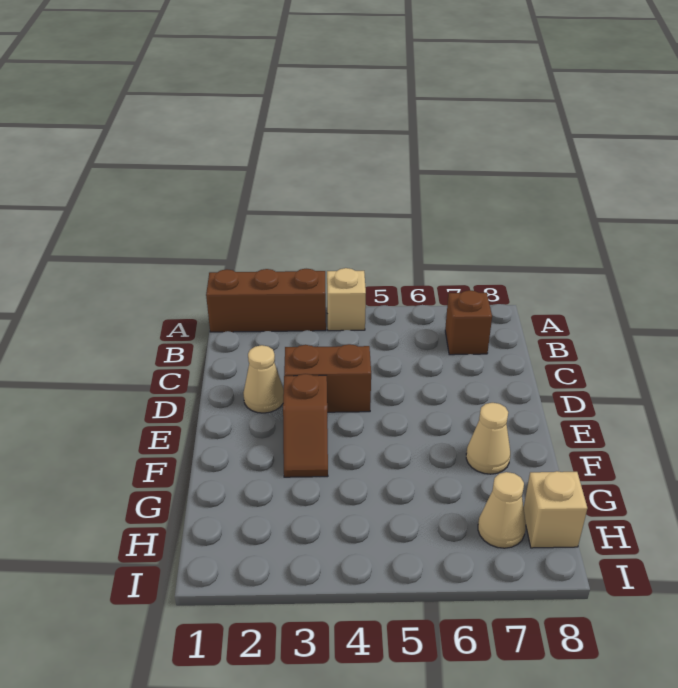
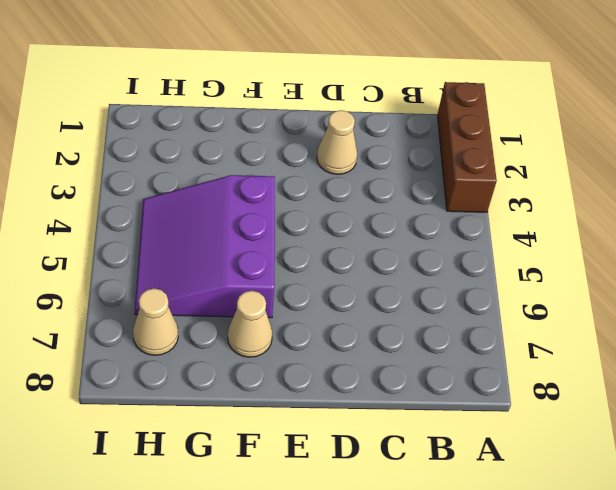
purple 3x3 slope [135,175,275,318] -> none
none -> tan 1x1 brick [327,268,366,331]
none -> brown 1x1 brick [445,290,492,355]

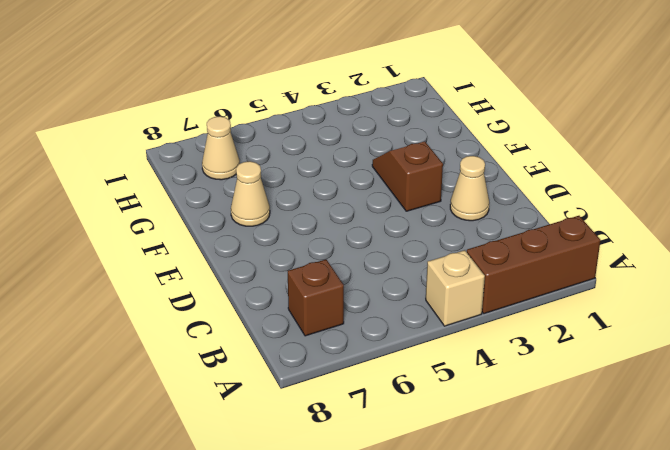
none -> brown 1x2 brick [284,344,371,412]
none -> tan 1x1 brick [524,471,587,548]

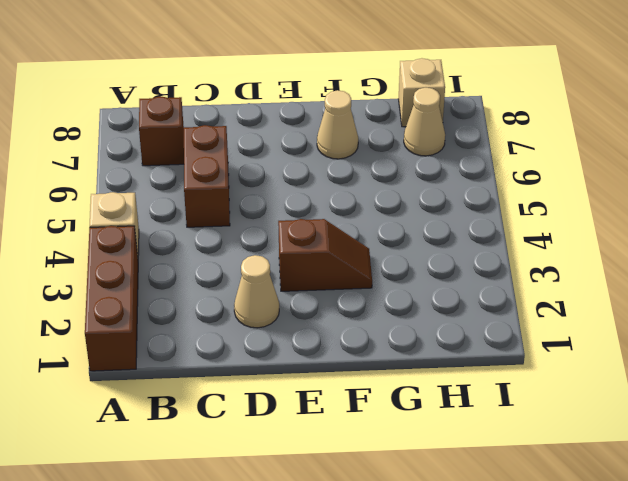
brown 1x2 brick [184,125,230,227] -> brown 1x2 brick moved to [284,344,371,412]

